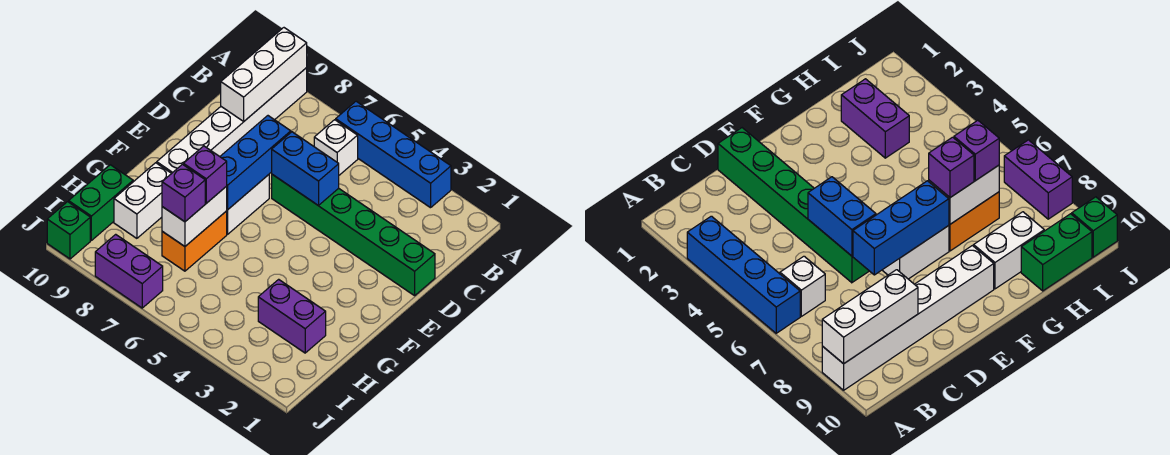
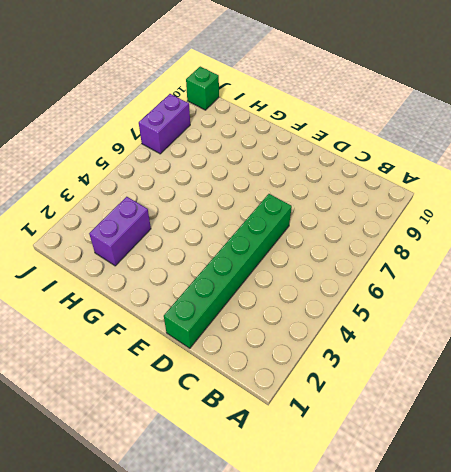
none -> blue 1x4 brick [336,101,451,208]
none -> white 1x6 brick [157,68,307,173]
none -> white 1x1 brick [314,120,358,175]

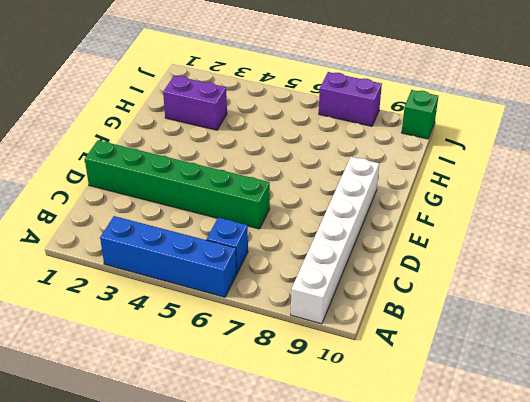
blue 1x1 brick [206,218,248,273] -> white 1x1 brick [314,120,358,175]
none -> white 1x2 brick [227,175,269,234]
none -> orange 1x2 brick [162,211,227,271]
none -> white 1x2 brick [114,163,172,238]

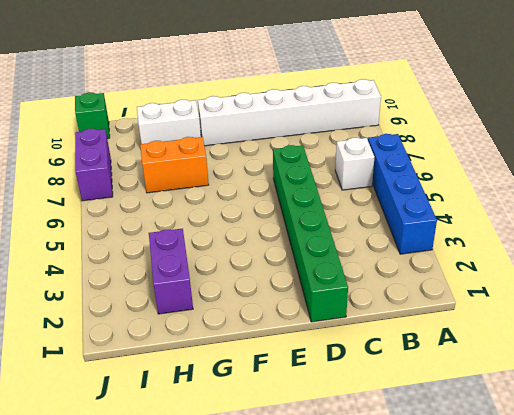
none -> white 1x2 brick [227,175,269,234]
none -> green 1x2 brick [69,165,133,240]
none -> white 1x3 brick [221,28,307,121]

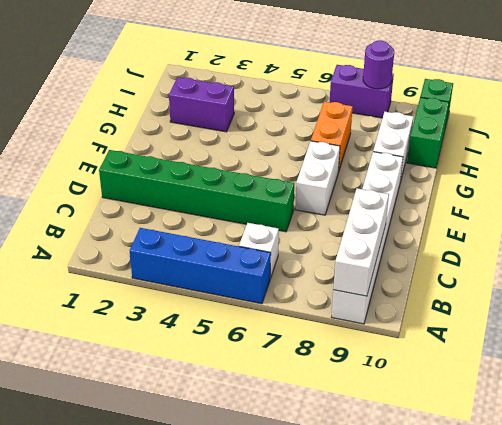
purple 1x1 round brick [363,41,394,89] -> none
none -> blue 1x2 brick [272,132,339,205]
none -> blue 1x3 brick [220,116,291,210]
none -> white 1x2 brick [162,186,227,246]

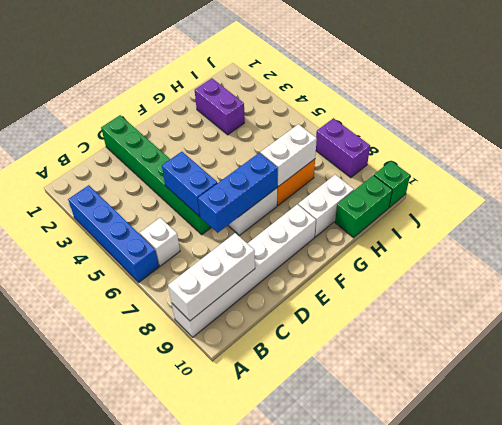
none -> purple 1x1 brick [183,146,227,203]
none -> purple 1x1 brick [162,164,205,222]

